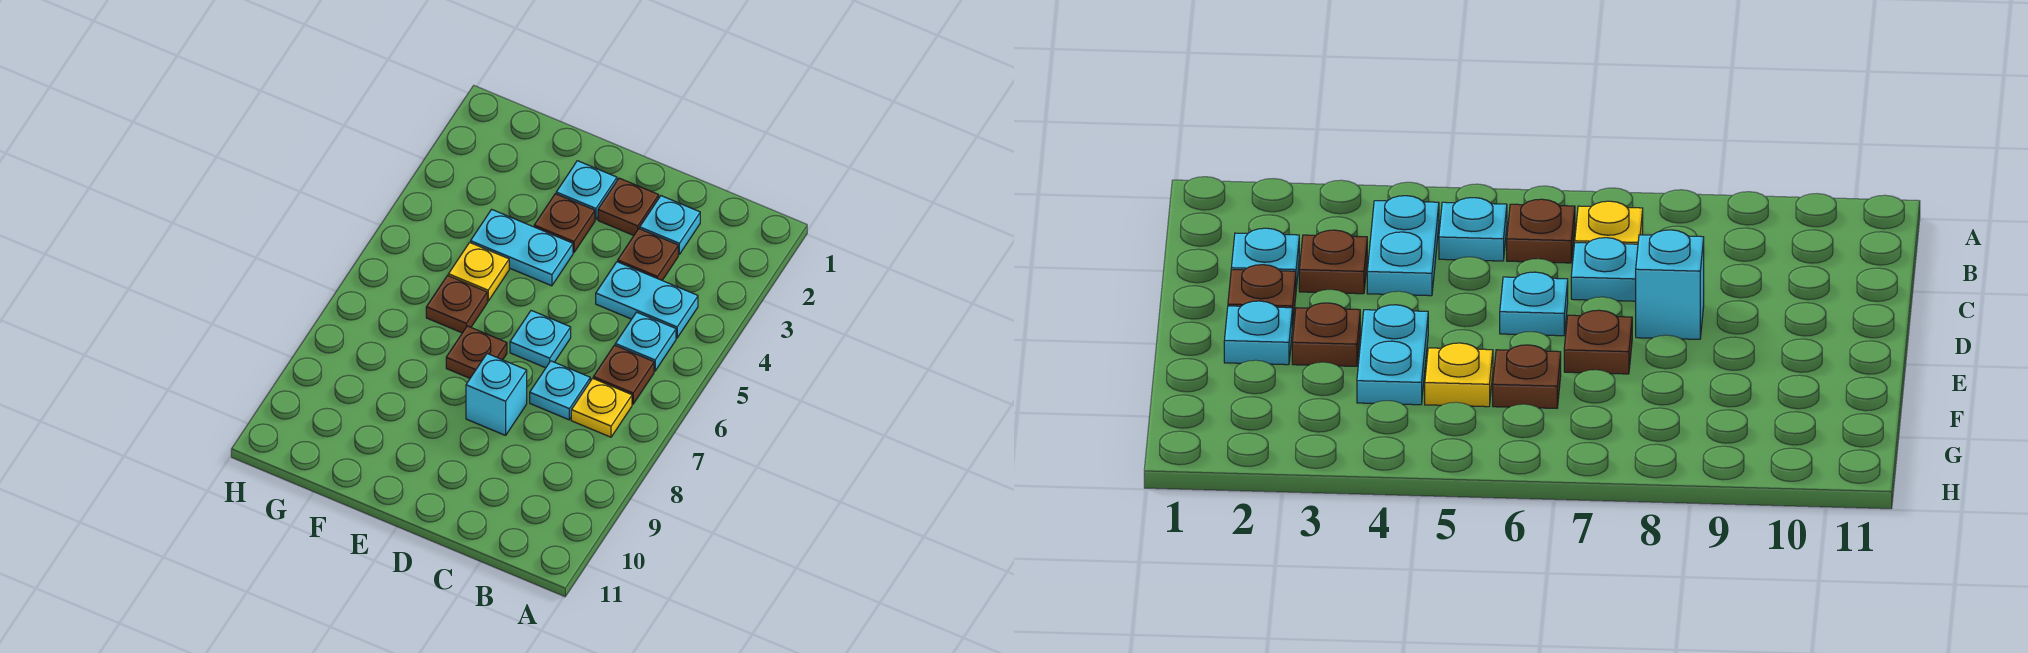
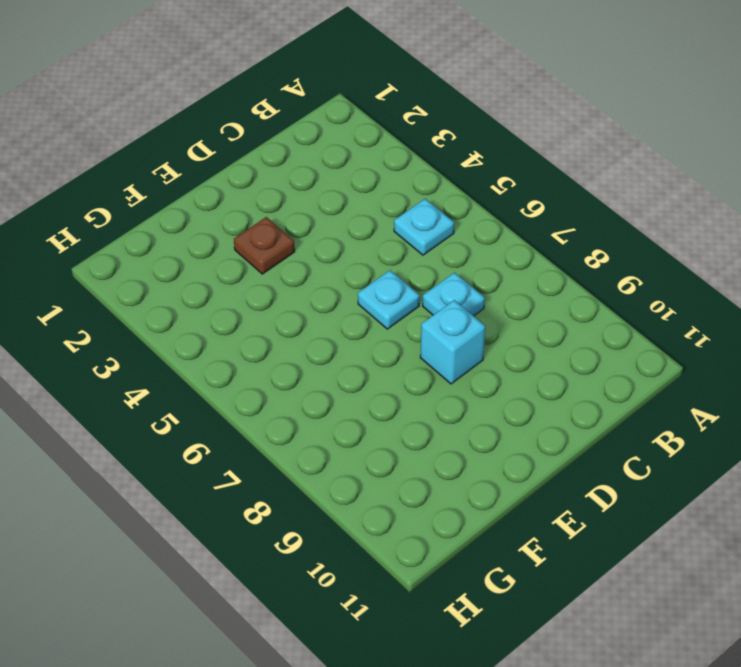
none -> cyan 1x2 plate [596,262,698,338]
none -> brown 1x1 plate [593,345,654,404]
none -> yellow 1x1 plate [571,378,632,437]

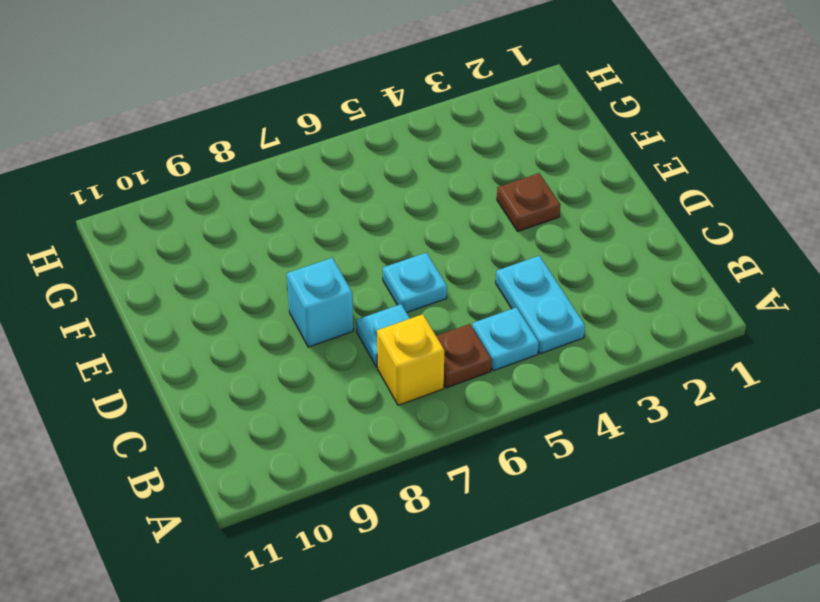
yellow 1x1 brick [377,314,444,405] -> yellow 1x1 plate [571,378,632,437]
none -> cyan 1x1 plate [640,196,700,254]
none -> brown 1x1 plate [618,229,678,280]
none -> brown 1x1 plate [598,178,659,235]

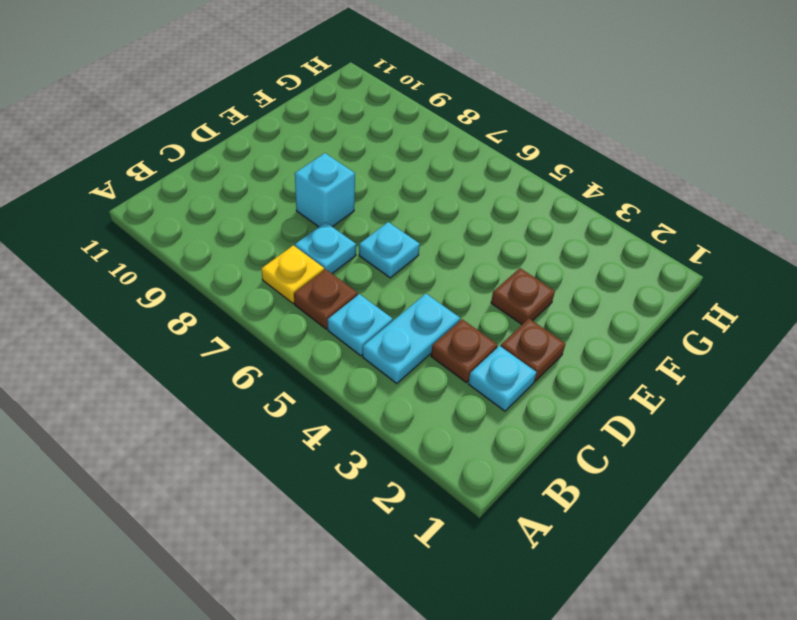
none -> cyan 1x1 plate [556,161,617,220]
none -> cyan 1x2 plate [471,209,573,286]
none -> brown 1x1 plate [446,326,507,378]

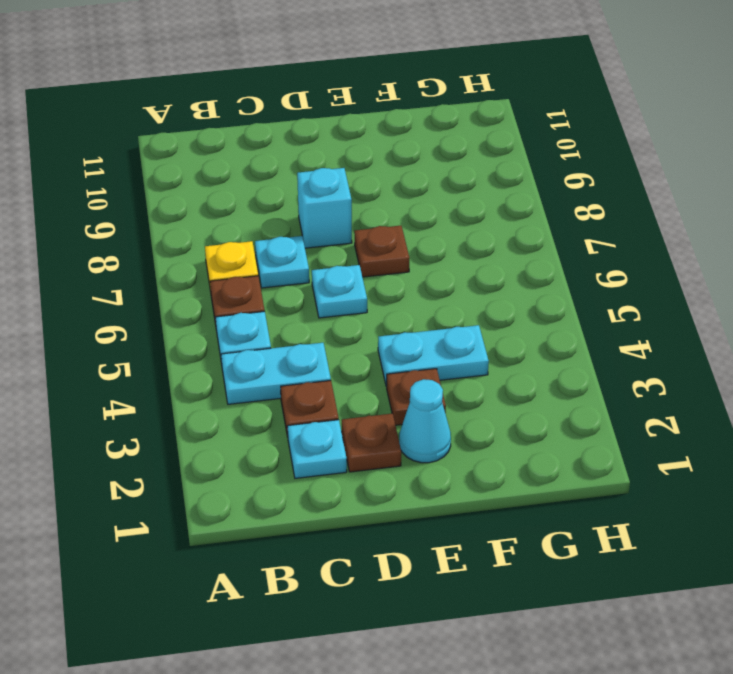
cyan 1x1 cone [399,379,451,463] -> cyan 1x1 plate [556,161,617,220]
none -> yellow 1x1 plate [448,242,509,301]
none -> brown 1x1 plate [426,276,487,333]

